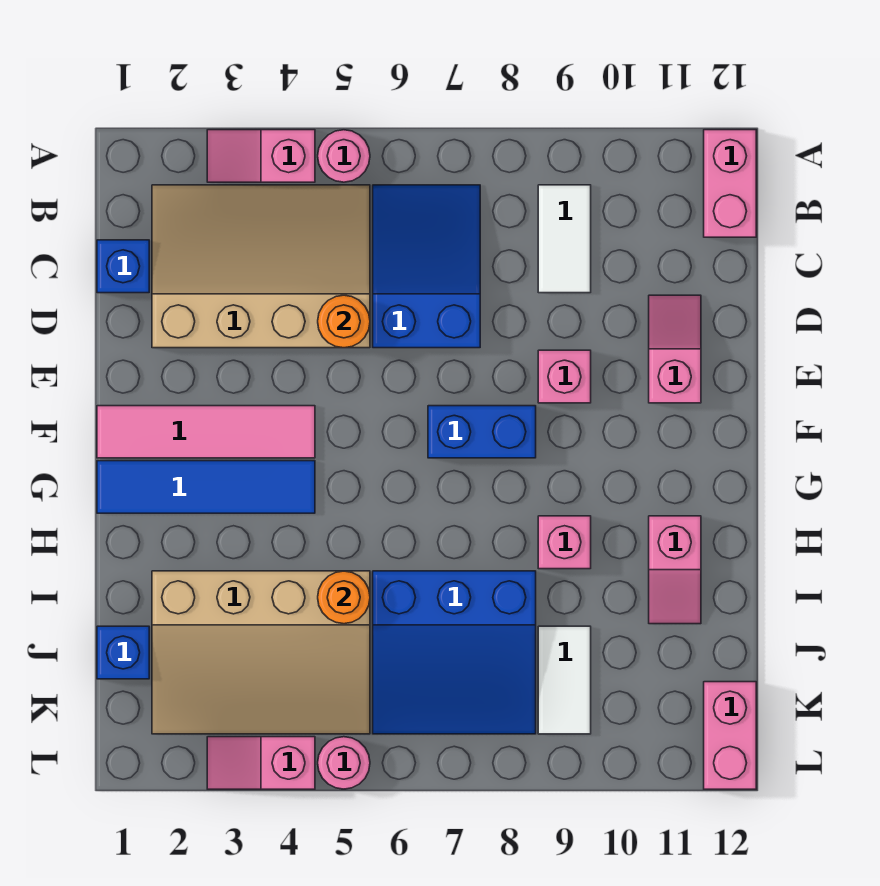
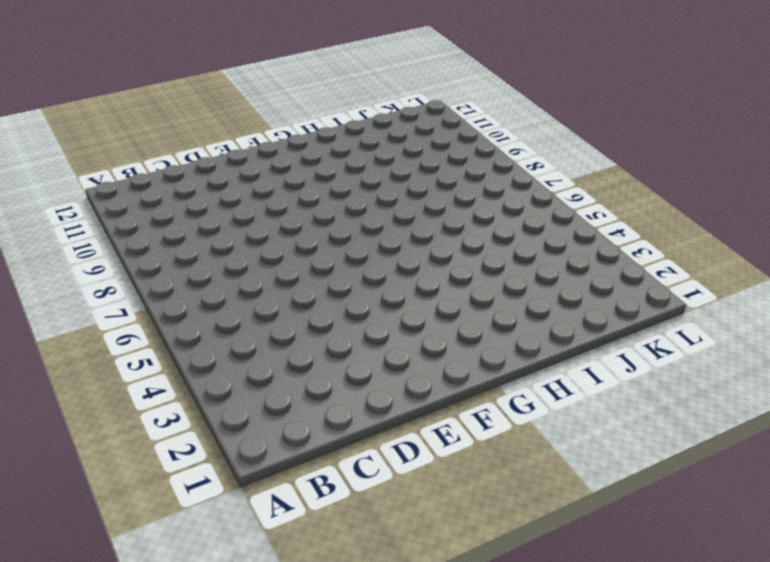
none -> pink 1x2 slope [207,130,315,182]
none -> pink 1x1 round brick [318,130,370,182]
none -> pink 1x2 brick [704,130,756,237]

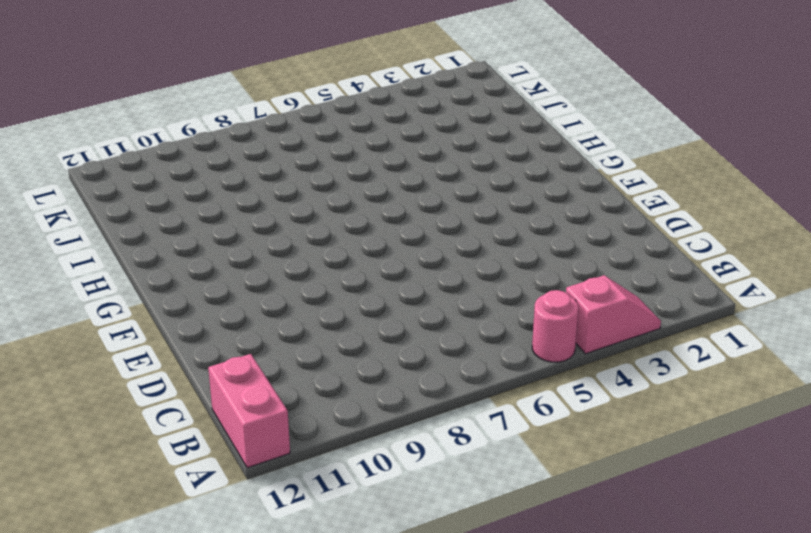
none -> tan 3x4 slope [152,185,370,348]
none -> blue 2x3 slope [373,185,480,348]
none -> white 1x2 tile [538,185,591,293]

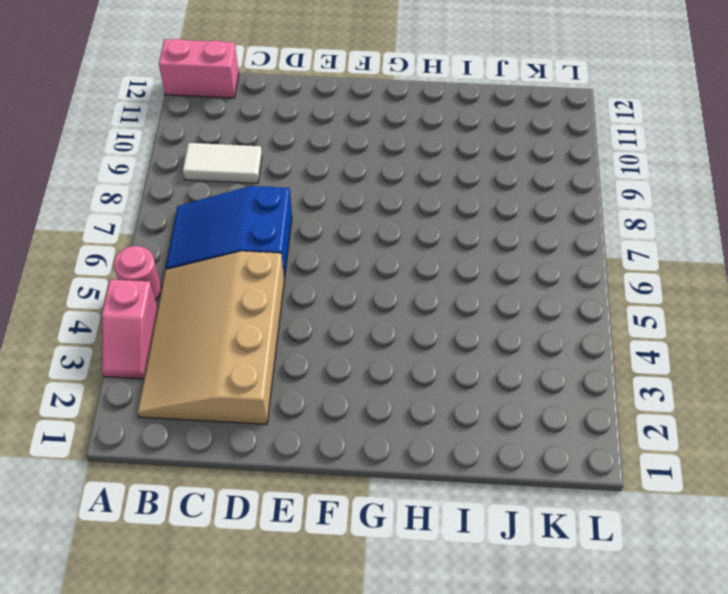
none -> blue 1x1 brick [97,240,149,293]
none -> pink 1x2 slope [649,295,701,403]
none -> pink 1x1 brick [538,350,591,403]

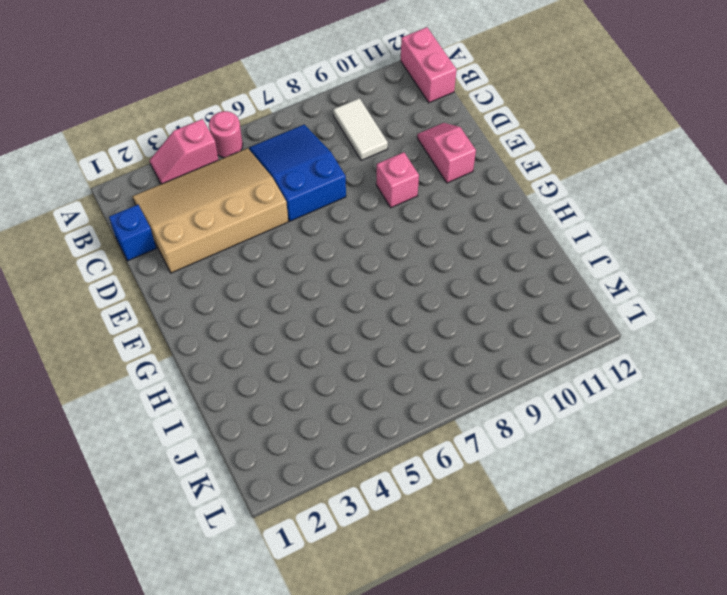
none -> pink 1x4 tile [97,406,315,458]
none -> blue 1x2 brick [428,406,536,458]
none -> blue 1x4 tile [97,461,315,513]

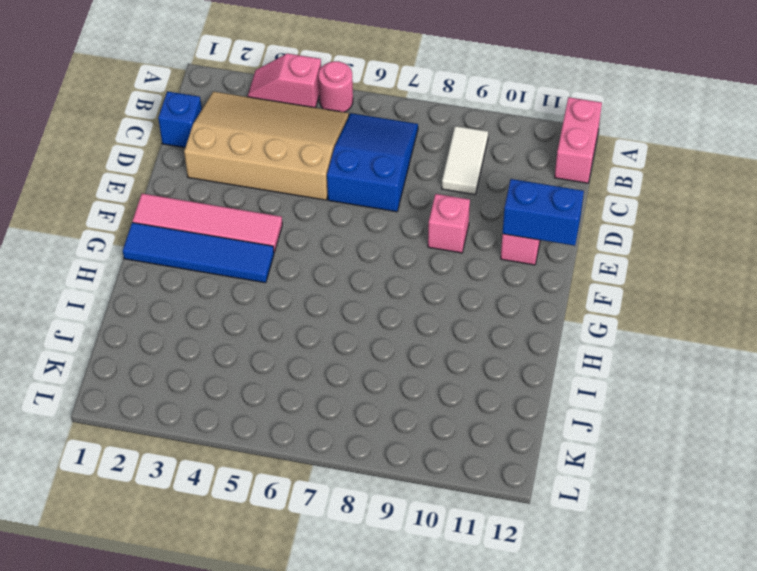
blue 1x2 brick [503,179,584,246] -> blue 1x2 brick moved to [428,406,536,458]
none -> pink 1x1 brick [538,516,591,569]
none -> pink 1x2 slope [649,516,701,624]
none -> tan 3x4 slope [152,571,370,734]

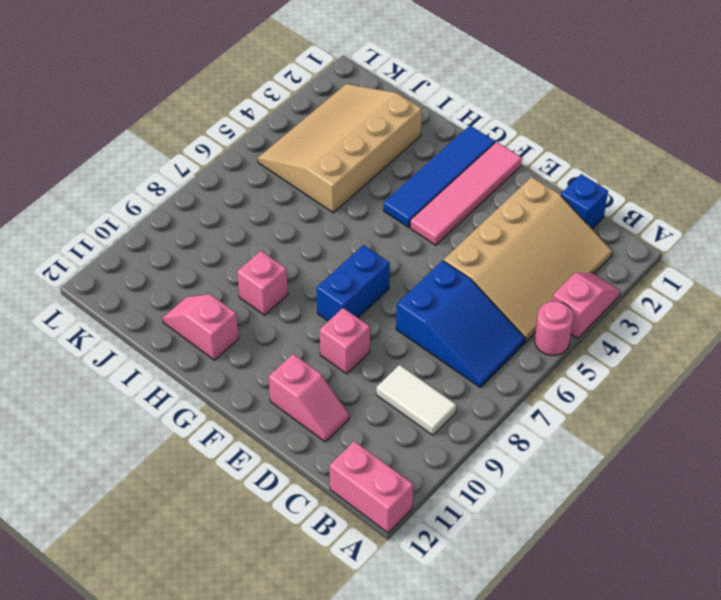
none -> blue 3x3 slope [373,571,536,734]
none -> blue 1x1 brick [97,626,149,679]
none -> white 1x2 tile [538,626,591,734]

